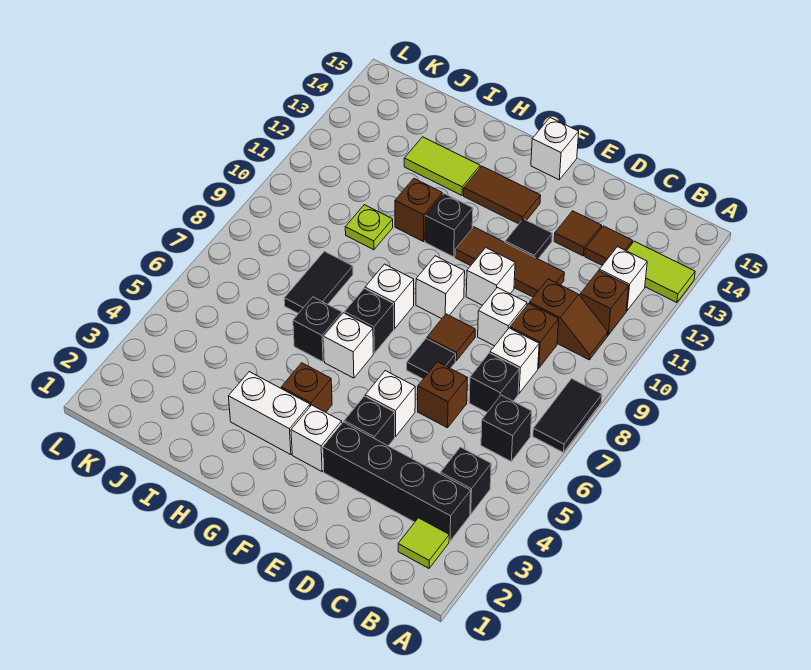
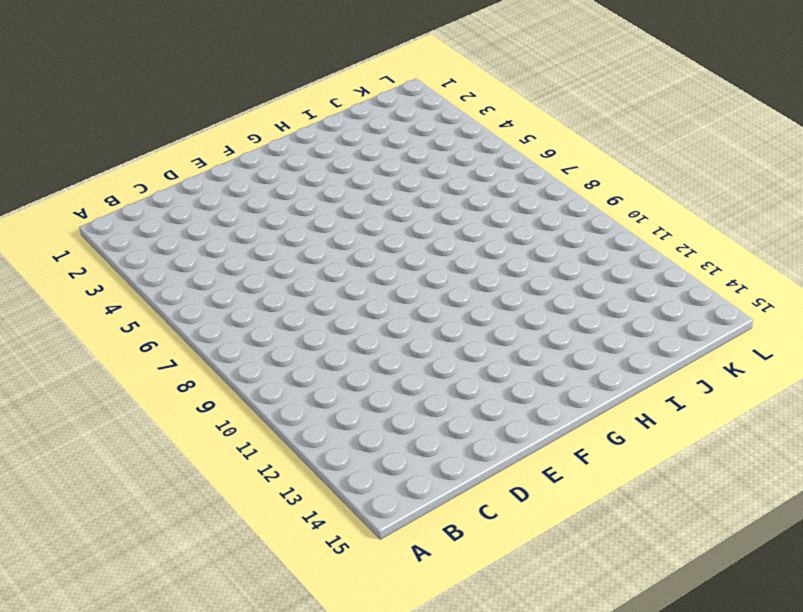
none -> black 1x2 tile [533,379,602,452]
none -> lime 1x2 tile [627,241,695,303]
none -> lime 1x1 tile [398,518,449,568]
none -> black 1x4 brick [323,422,471,541]

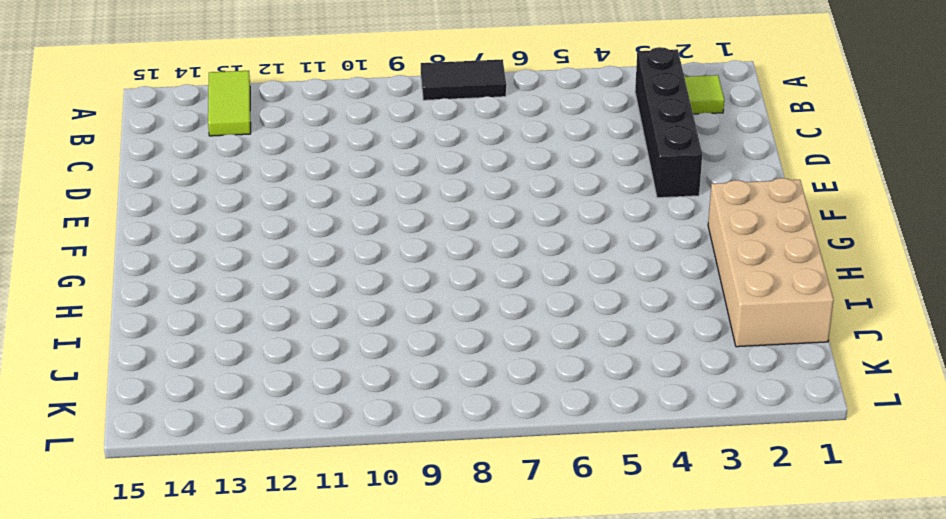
tan 2x4 brick [708,178,834,347] -> none
none -> black 1x1 brick [440,447,491,514]
none -> black 1x1 brick [481,395,532,461]
none -> brown 1x2 slope [530,279,608,360]
none -> brown 1x1 brick [580,271,629,335]

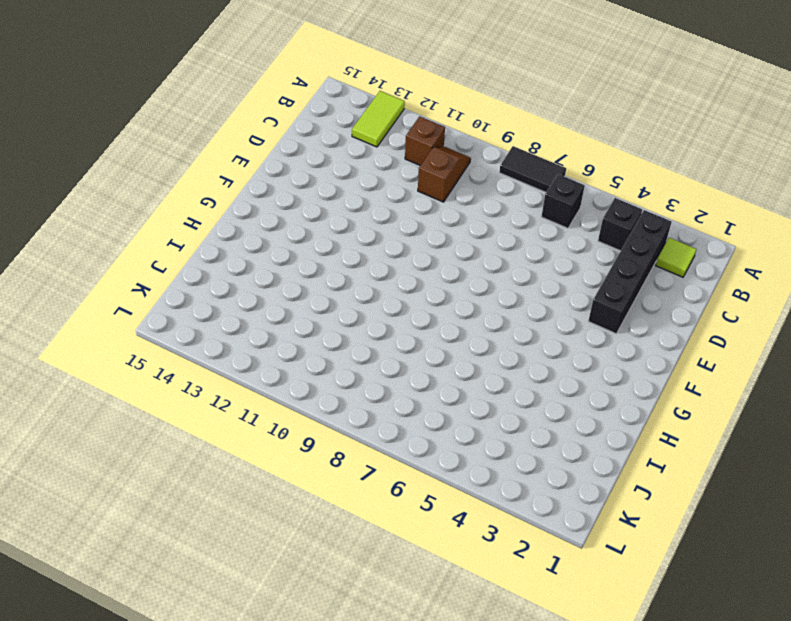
none -> white 1x1 brick [599,247,647,311]
none -> black 1x1 brick [469,353,520,412]
none -> white 1x1 brick [490,328,539,393]
none -> brown 1x1 brick [510,303,559,368]

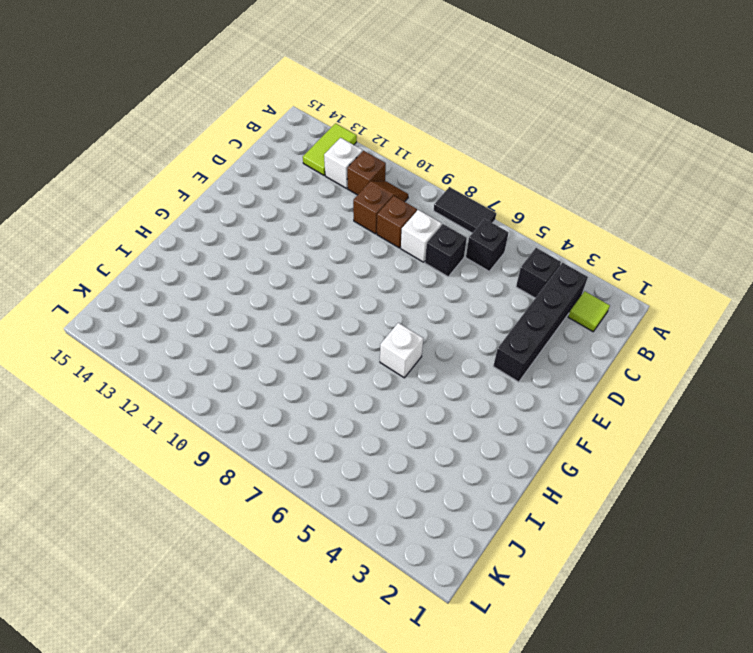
none -> brown 1x1 tile [585,226,633,265]
none -> brown 1x1 brick [418,362,467,428]
none -> white 1x1 brick [478,287,527,346]
none -> brown 1x3 tile [455,227,564,297]

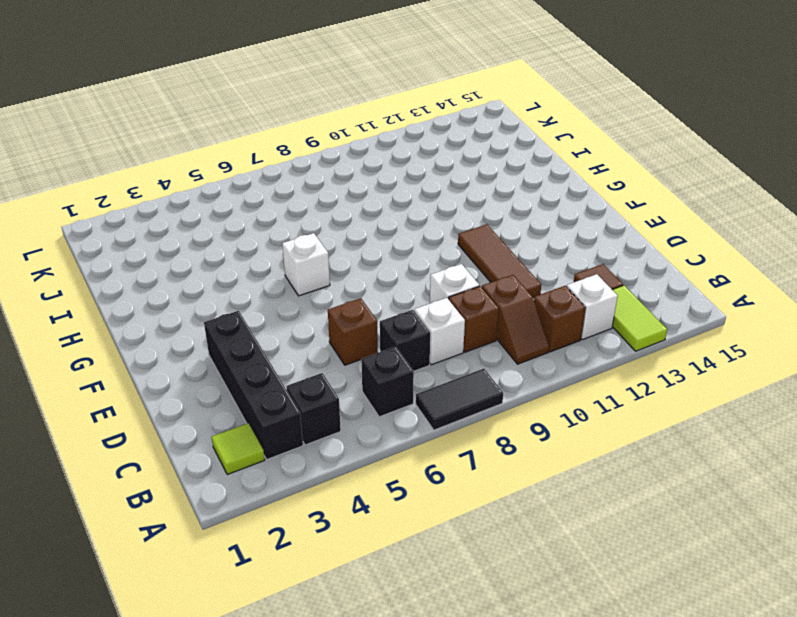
none -> brown 1x1 tile [554,211,602,256]
none -> black 1x1 brick [344,396,395,446]
none -> white 1x1 brick [365,371,415,437]
none -> black 1x1 tile [407,339,456,379]

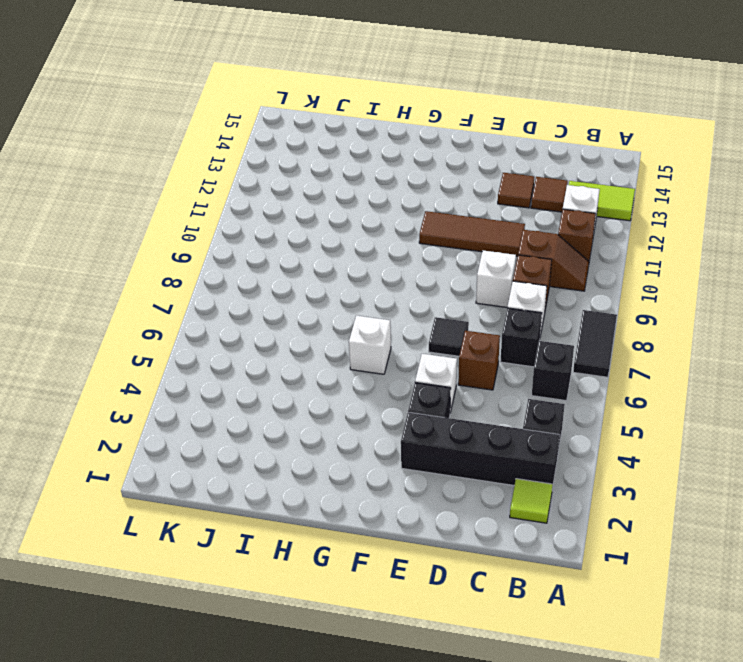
none -> brown 1x1 tile [427,314,475,361]
none -> white 1x1 brick [466,248,515,305]
none -> black 1x1 tile [505,219,552,259]
none -> white 1x1 brick [291,405,342,471]

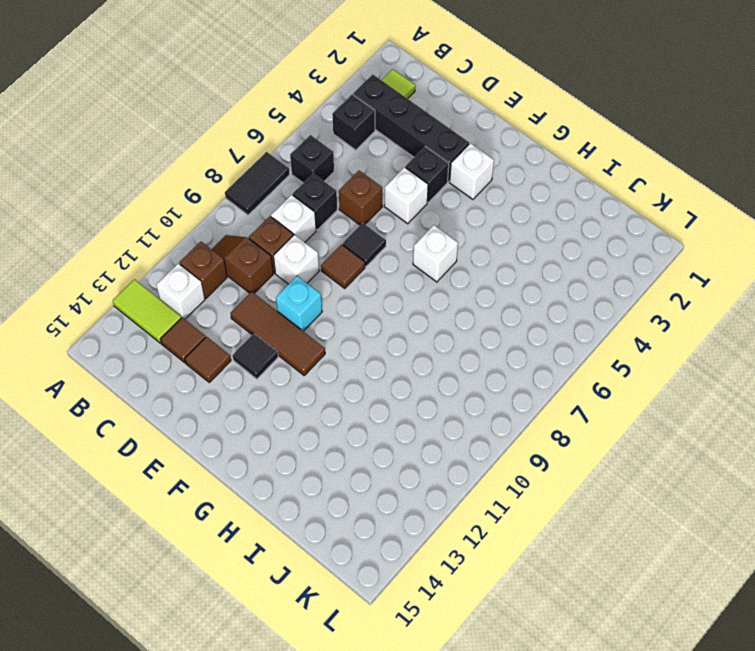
cyan 1x1 brick [276,276,322,331] -> white 1x1 brick [466,248,515,305]
none -> white 1x1 brick [416,256,465,319]
none -> brown 1x2 tile [464,166,541,224]
none -> white 1x1 brick [531,118,579,180]
none -> white 1x2 brick [229,372,310,455]

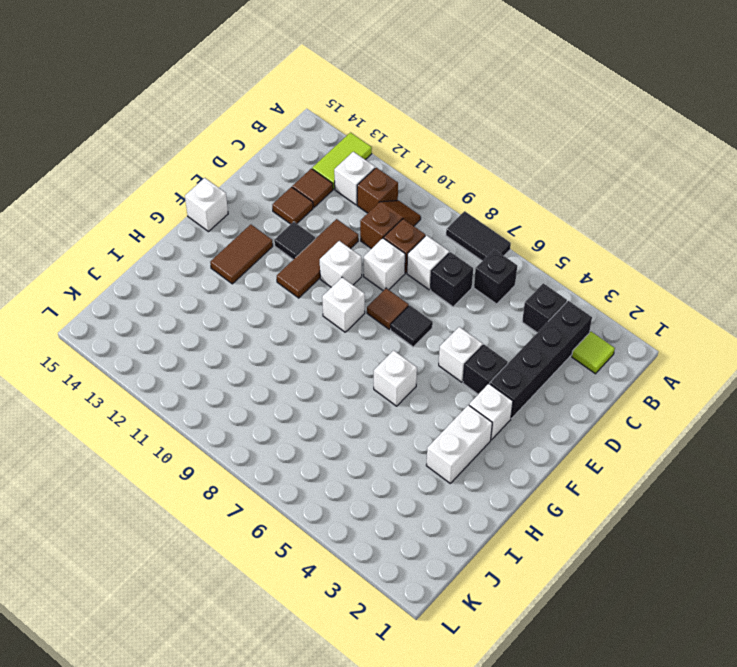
none -> brown 1x1 brick [418,362,467,428]
none -> brown 1x1 brick [281,363,332,412]
none -> black 1x1 brick [345,288,394,353]
none -> white 1x1 brick [365,264,414,329]

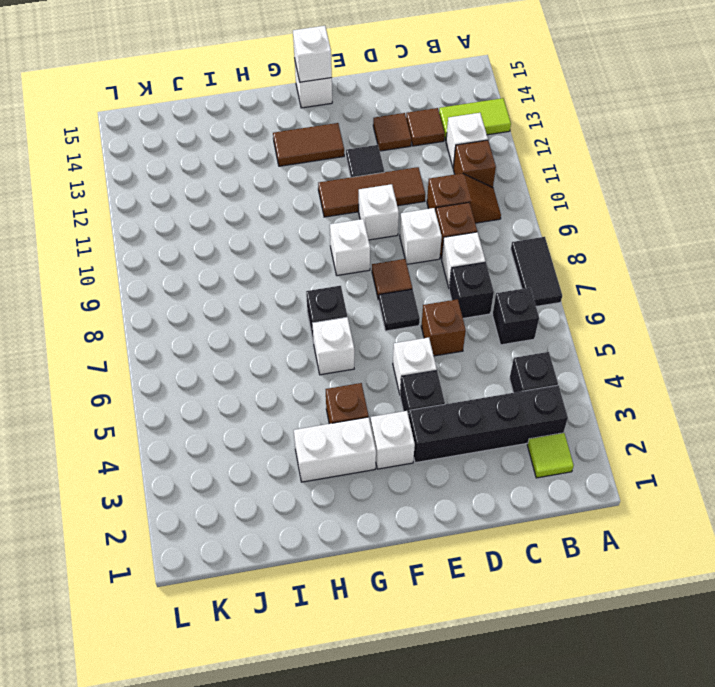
white 1x1 brick [293,26,332,82] -> white 1x1 brick moved to [365,264,414,329]
none -> black 1x1 brick [425,194,473,257]
none -> black 1x1 brick [293,297,342,362]
none -> brown 1x1 brick [395,179,442,242]
none -> lime 1x2 tile [404,137,480,195]

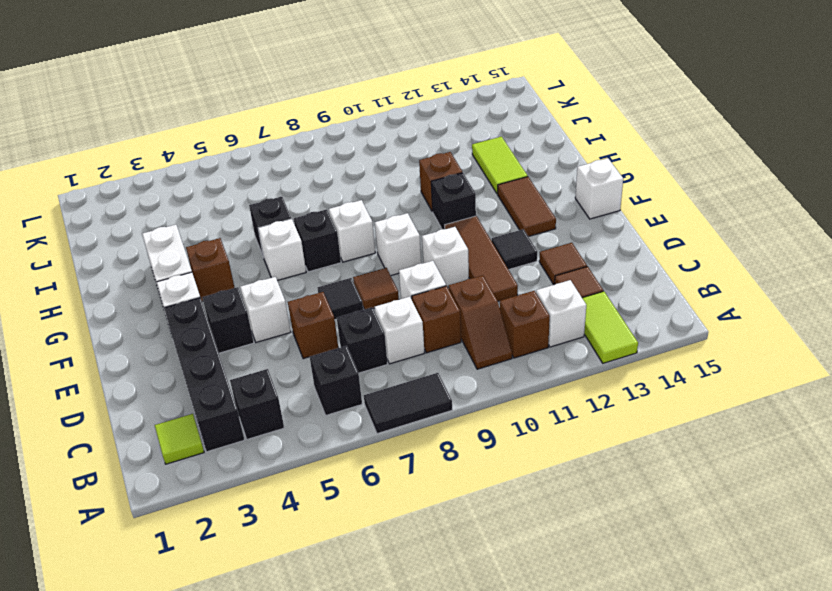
none -> black 1x2 tile [284,251,353,314]
none -> lime 1x1 plate [345,205,393,250]

